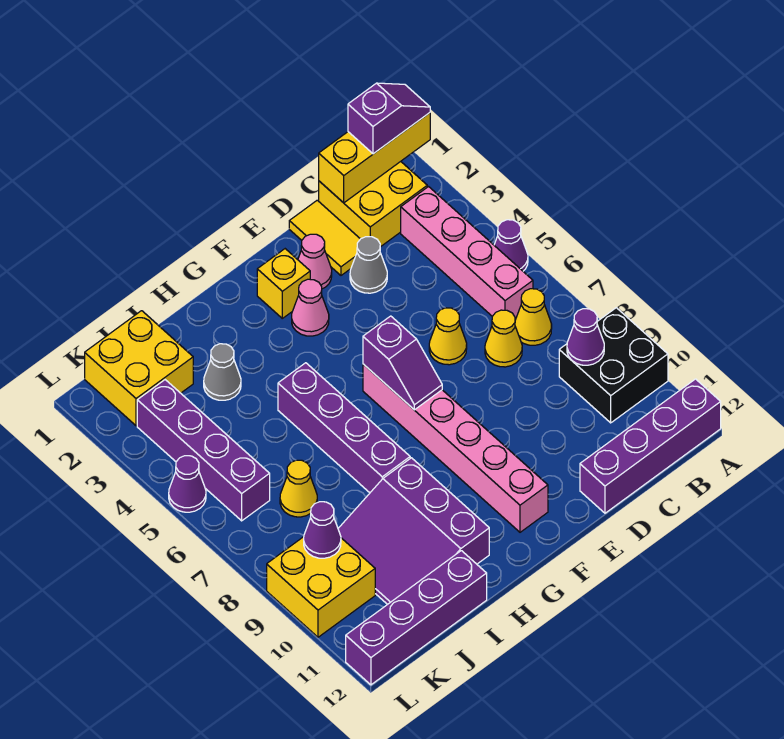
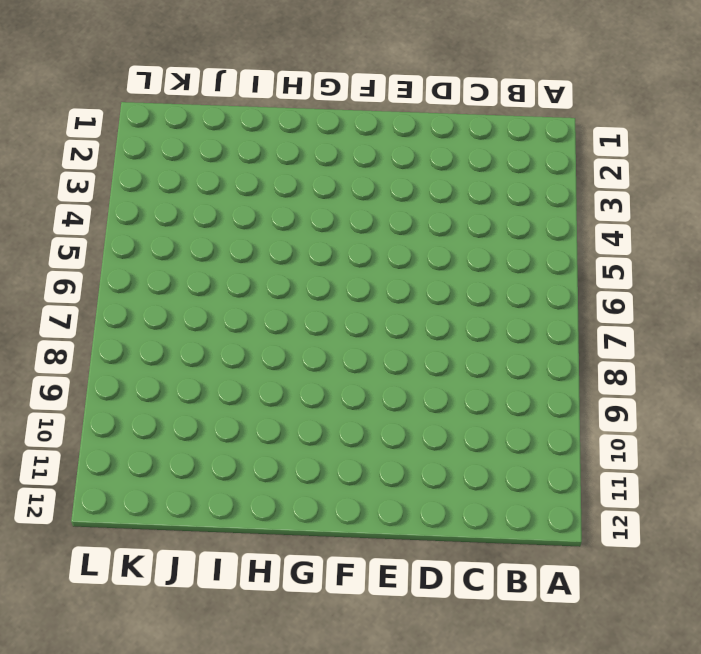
none -> purple 1x1 cone [494,220,528,271]
none -> black 2x2 brick [559,308,668,423]
none -> purple 1x4 brick [580,379,721,513]

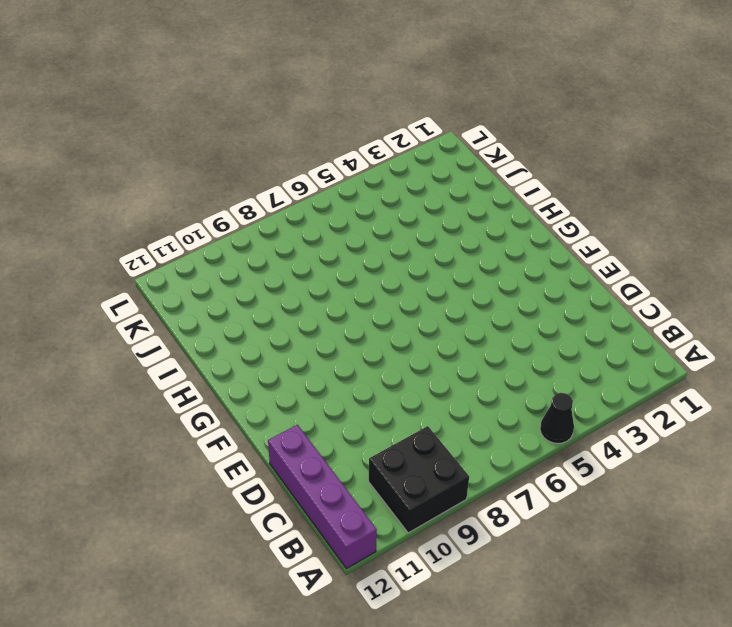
black 1x1 cone [540,393,574,444] -> purple 1x1 cone [494,220,528,271]
none -> yellow 2x2 brick [319,162,427,247]
none -> pink 1x4 brick [401,187,533,320]
none -> yellow 1x1 cone [515,289,552,345]

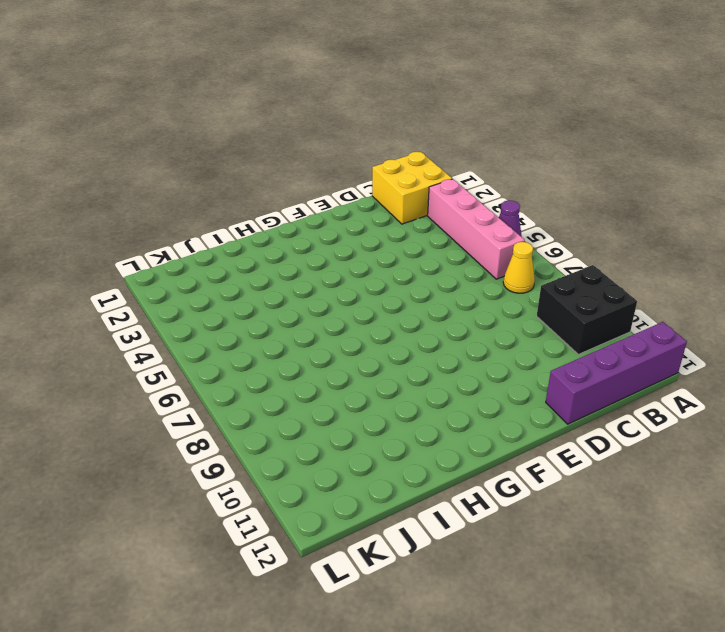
none -> yellow 1x1 cone [485,310,522,367]
none -> yellow 1x2 tile [289,200,360,275]
none -> grey 1x1 cone [350,237,387,293]

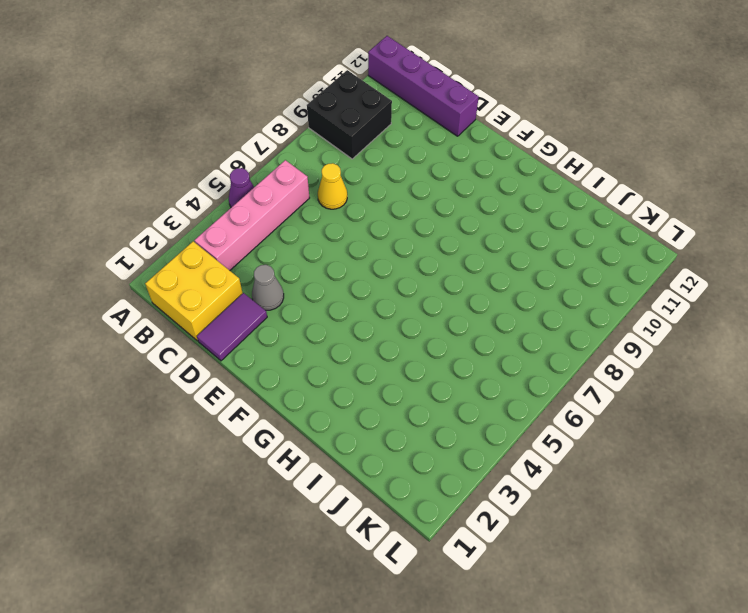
purple 1x2 tile [197,293,267,361] -> yellow 1x2 tile [289,200,360,275]
none -> yellow 1x1 cone [515,289,552,345]
none -> yellow 1x1 cone [429,308,467,365]
none -> pink 1x1 cone [298,234,332,289]

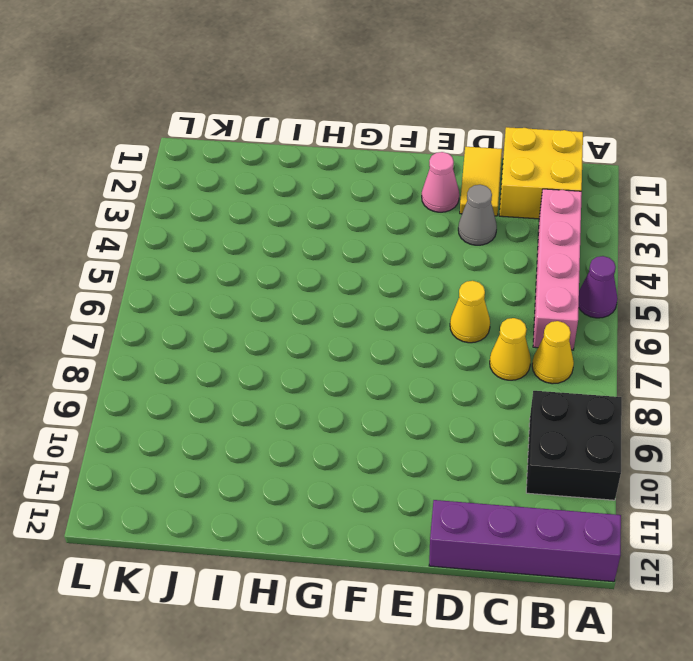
none -> yellow 1x1 brick [257,249,310,318]
none -> pink 1x1 cone [292,279,329,336]
none -> pink 1x6 brick [363,364,548,532]

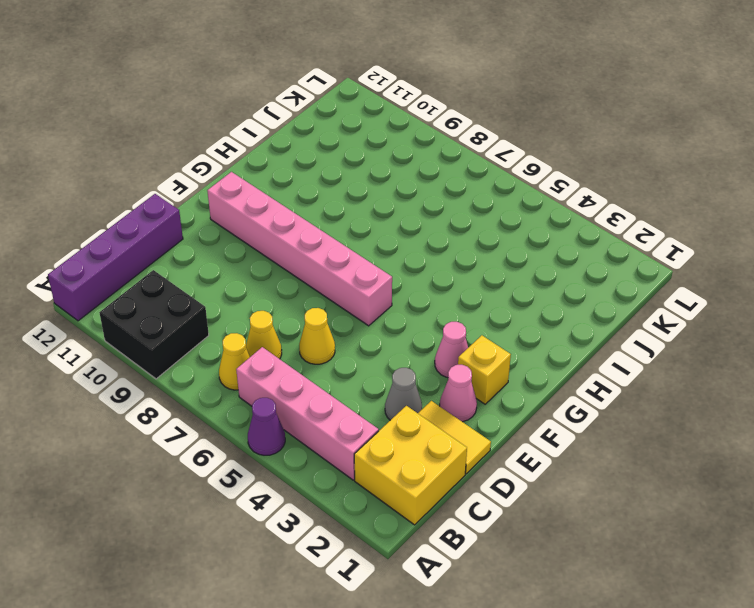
none -> purple 1x4 brick [278,363,410,493]
none -> purple 3x3 slope [338,458,489,605]
none -> grey 1x1 cone [204,344,241,400]

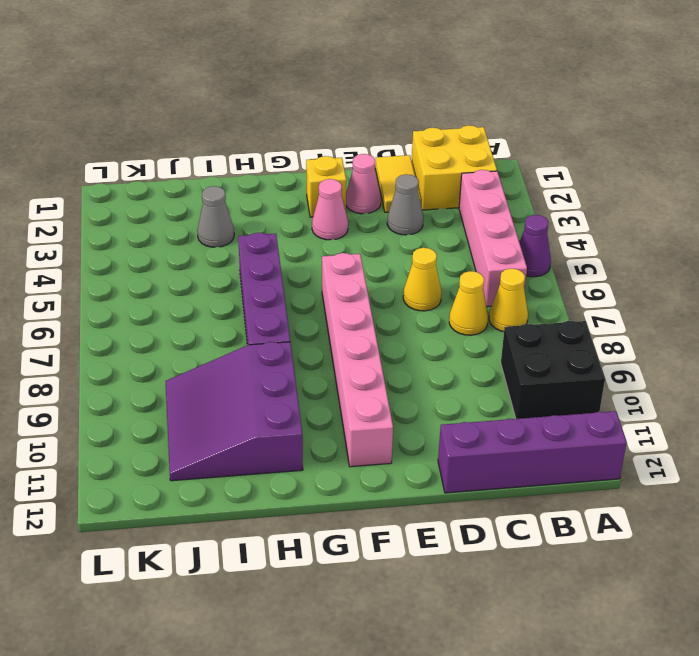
none -> purple 1x4 brick [346,551,487,685]
none -> yellow 2x2 brick [85,311,193,426]
none -> yellow 1x1 cone [280,460,317,517]

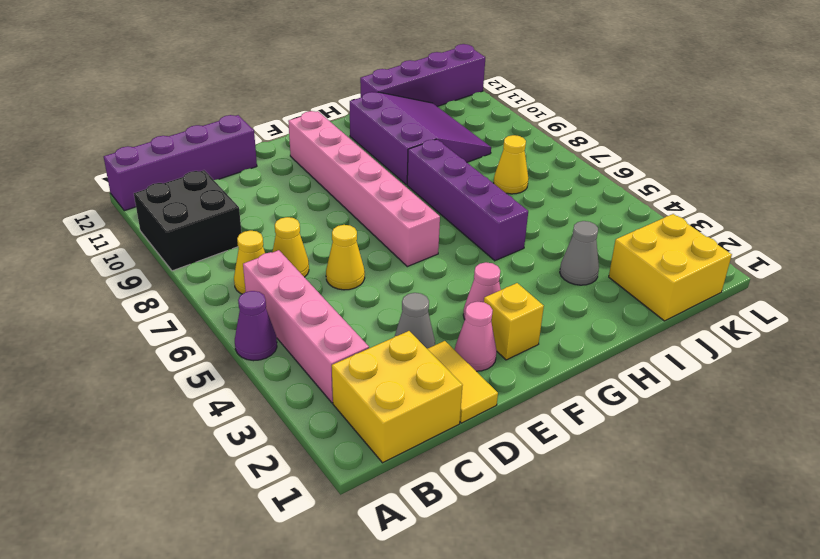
none -> purple 1x4 brick [137,380,270,521]
none -> yellow 2x2 brick [267,537,375,637]
none -> purple 1x1 cone [169,456,206,512]

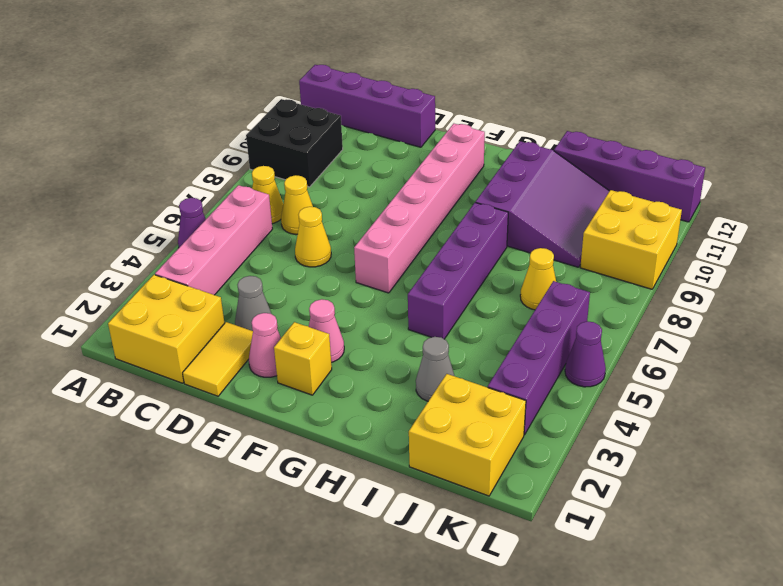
none -> yellow 1x3 brick [319,113,430,203]
none -> purple 1x1 cone [567,309,604,365]
none -> purple 1x2 slope [363,316,442,410]

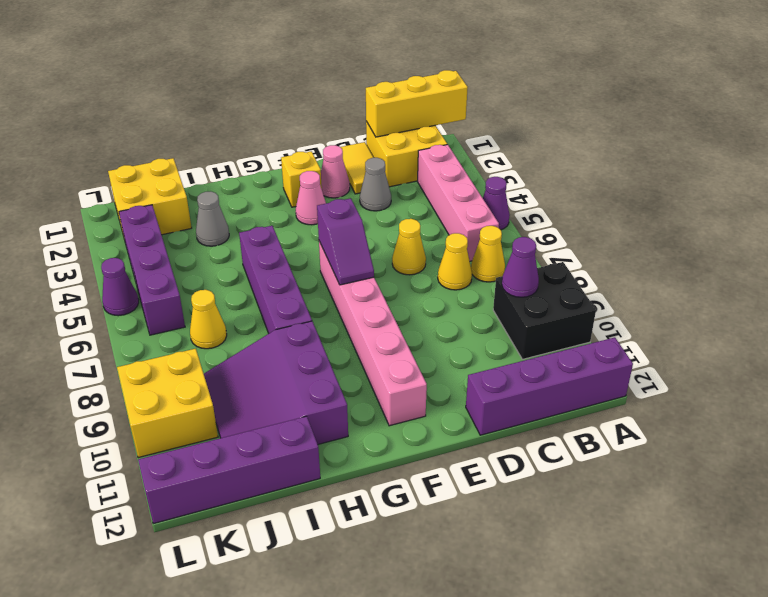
none -> purple 1x1 cone [304,502,341,558]
none -> purple 1x2 slope [348,83,430,154]

